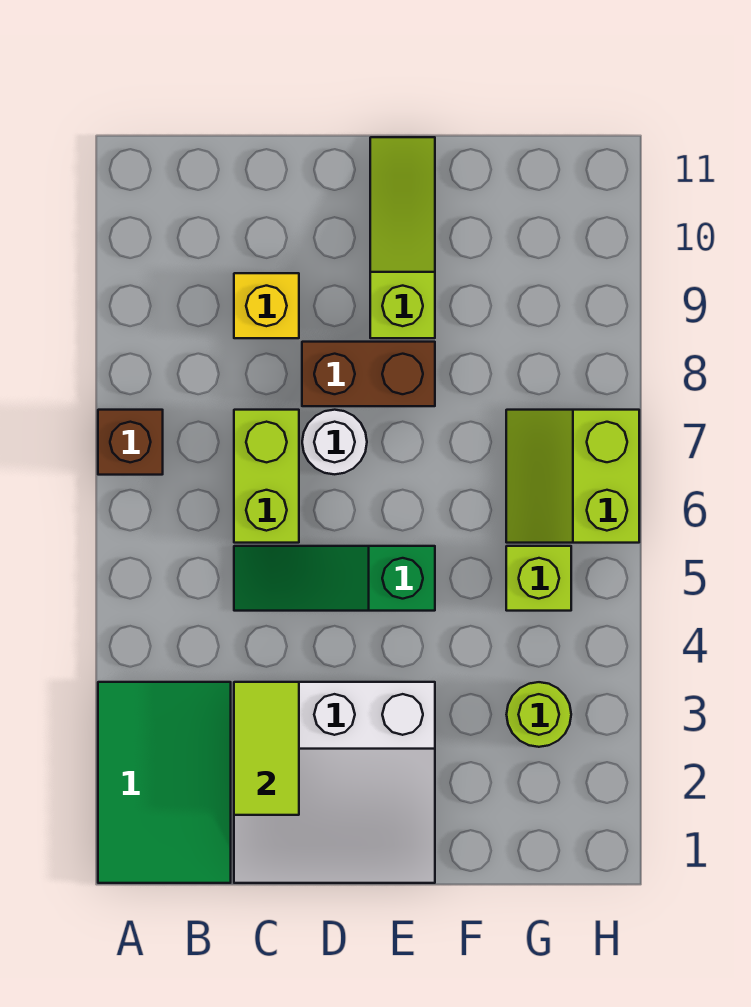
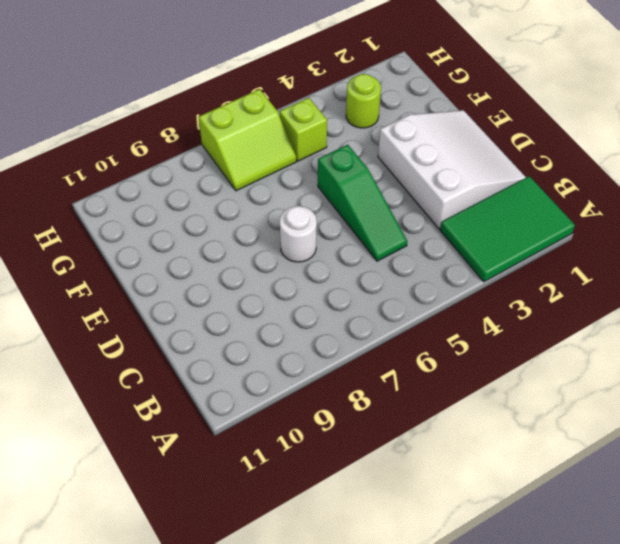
none -> brown 1x1 brick [98,410,163,475]
none -> lime 1x2 brick [234,410,299,543]
none -> yellow 1x1 brick [234,273,299,338]

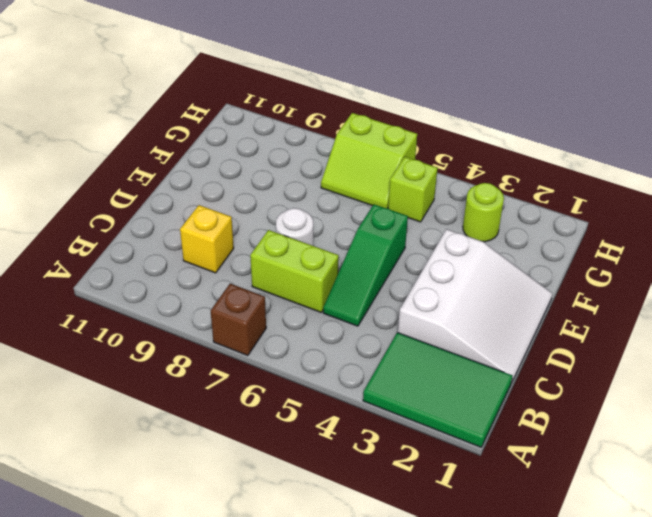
none -> brown 1x2 brick [302,342,435,406]
none -> lime 1x3 slope [370,137,435,338]
none -> lime 1x2 tile [234,682,299,815]

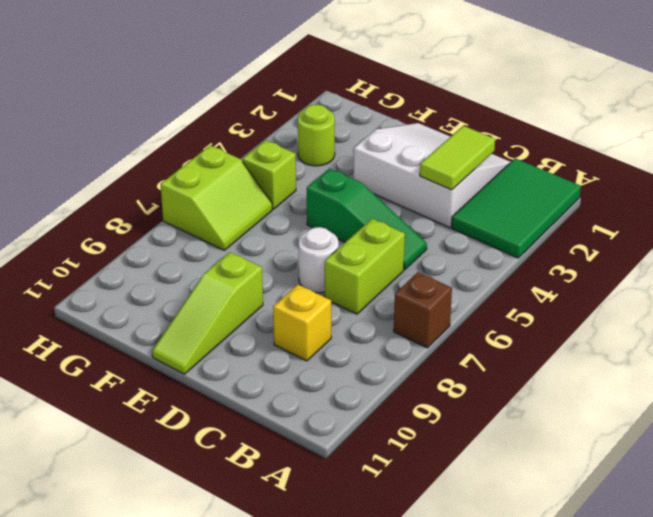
none -> brown 1x2 brick [302,342,435,406]

